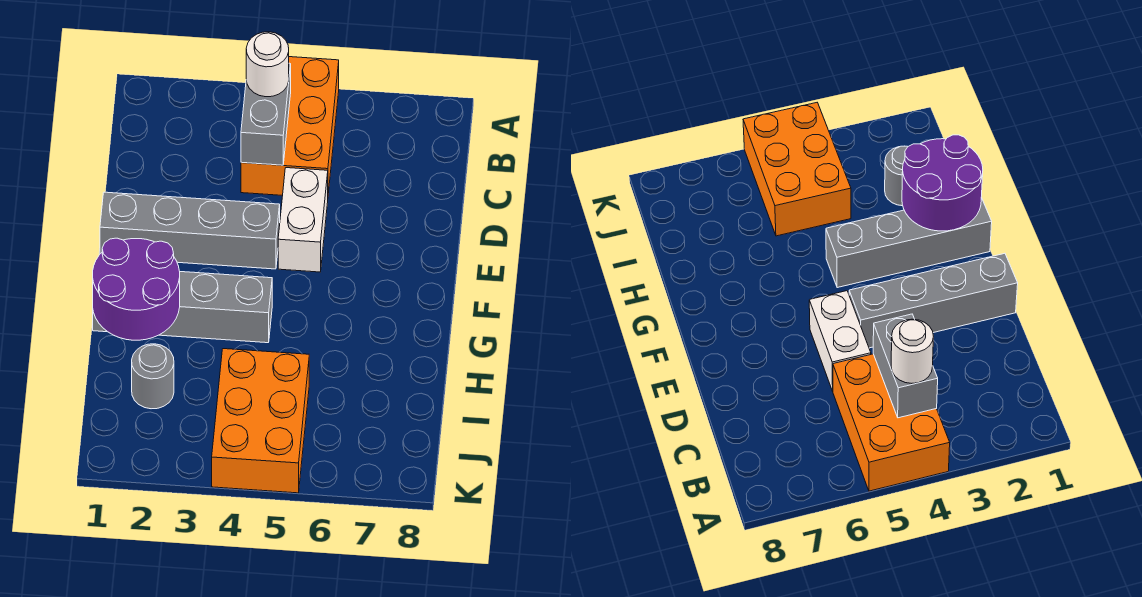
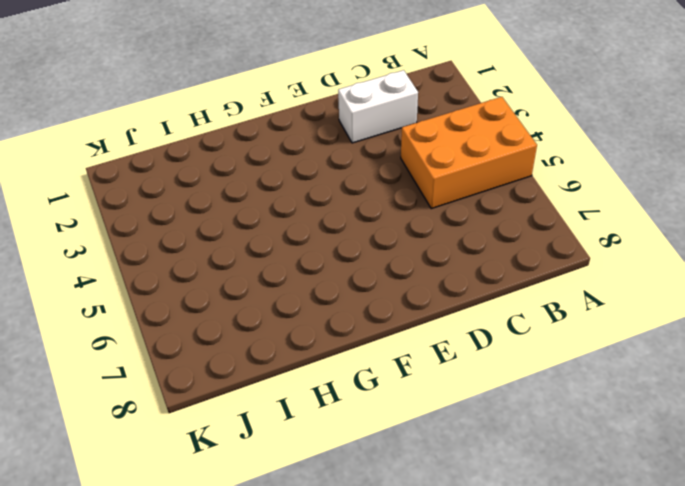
white 1x2 brick [338,70,418,143] -> white 1x2 brick moved to [278,168,328,272]
none -> grey 1x4 brick [100,192,280,269]
none -> grey 1x4 brick [93,272,272,343]

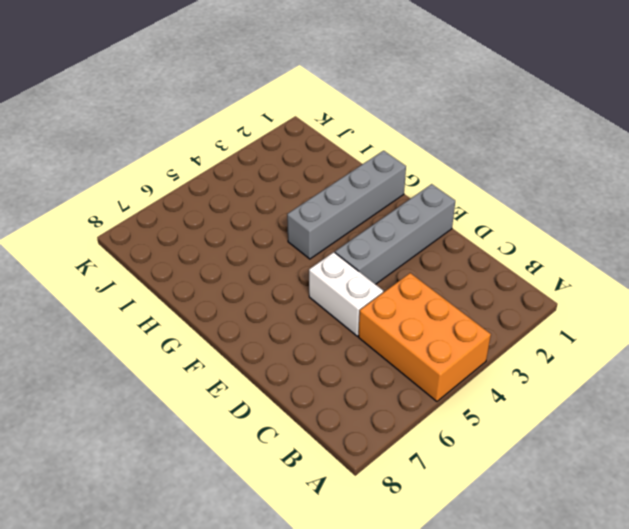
none -> grey 1x1 round brick [132,344,174,409]
none -> orange 2x3 brick [212,349,309,493]

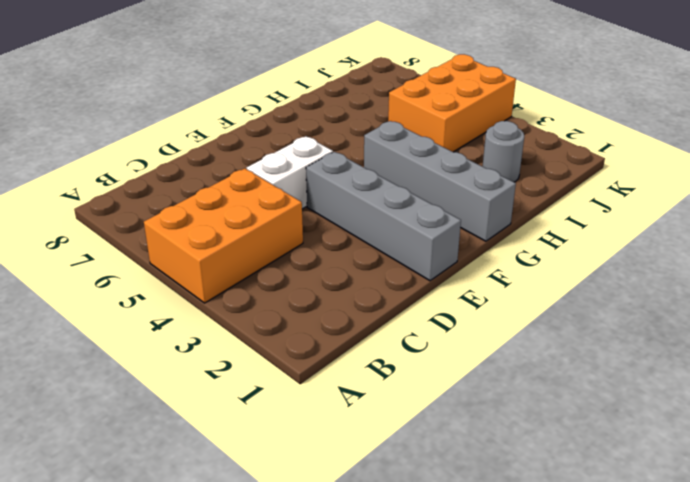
none -> grey 1x2 brick [241,63,291,165]
none -> purple 2x2 round brick [93,238,180,340]

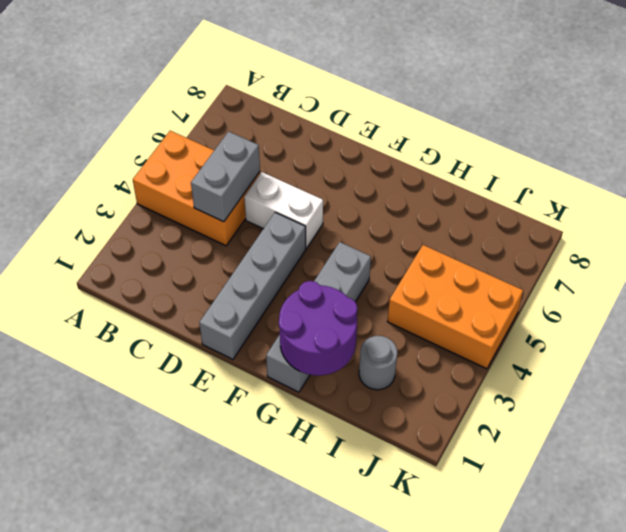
grey 1x2 brick [191,132,260,222] -> grey 1x2 brick turned to [241,63,291,165]
none -> white 1x1 round brick [246,32,289,97]

